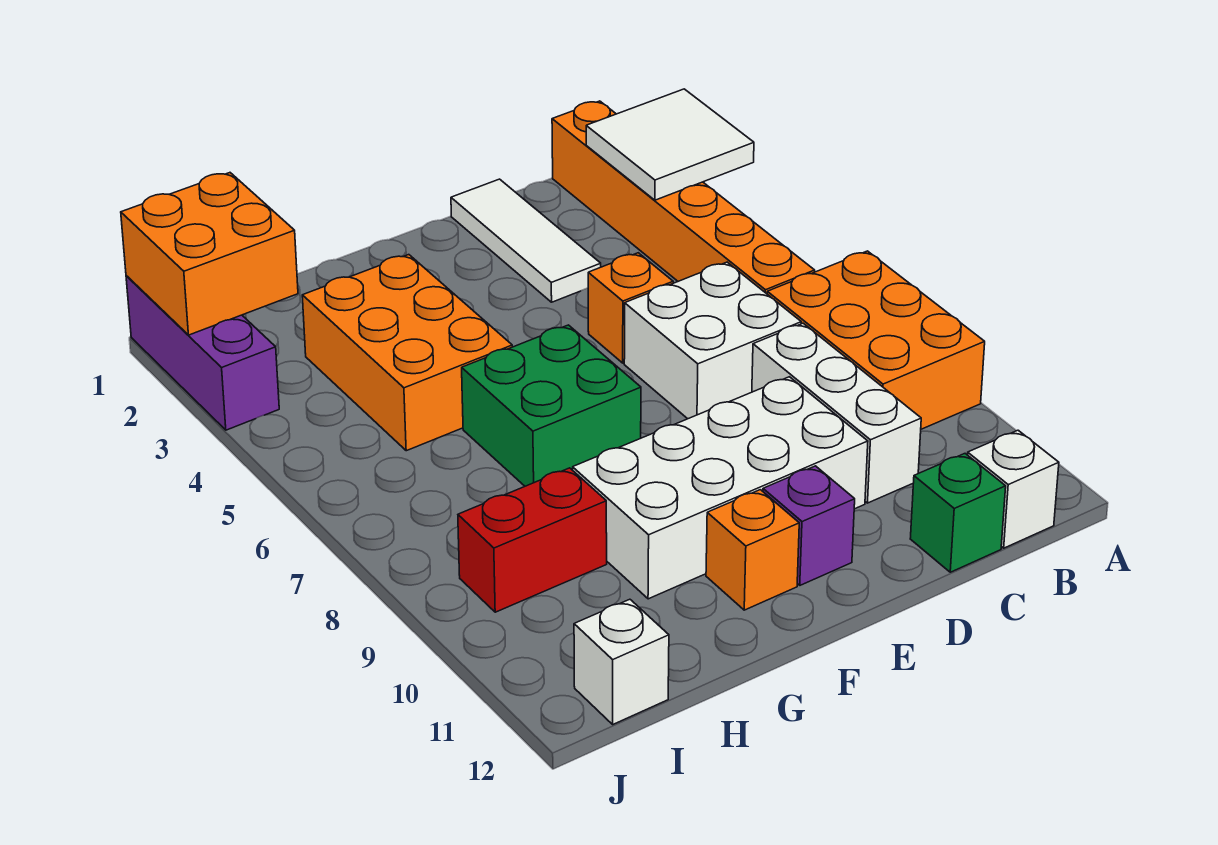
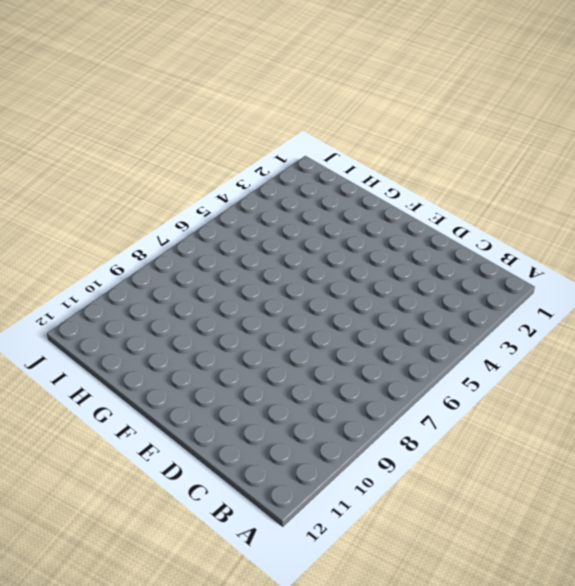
none -> orange 2x3 brick [767,251,985,429]
none -> orange 1x6 brick [552,101,815,294]
none -> white 1x1 brick [968,430,1059,548]

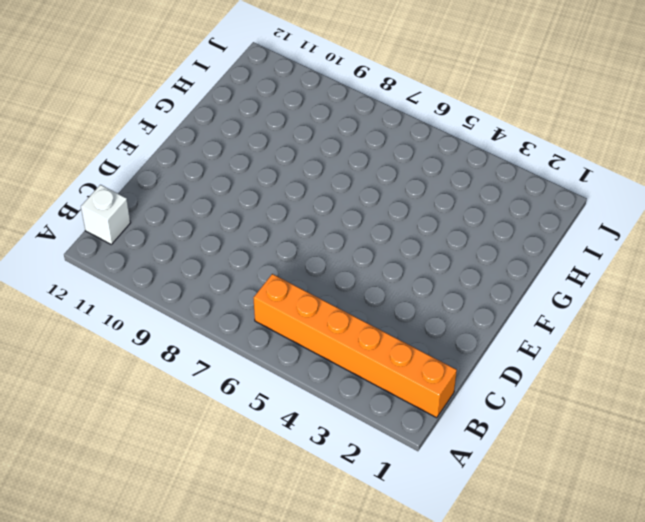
none -> orange 2x3 brick [767,251,985,429]
none -> white 2x2 brick [624,262,801,419]
none -> white 1x3 brick [752,323,921,503]

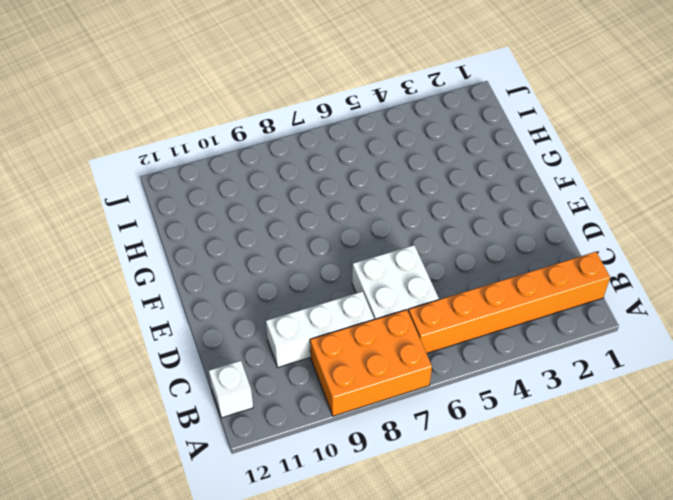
none -> green 1x1 brick [910,454,1006,572]
none -> white 1x3 tile [451,179,601,302]
none -> orange 1x1 brick [588,253,673,363]

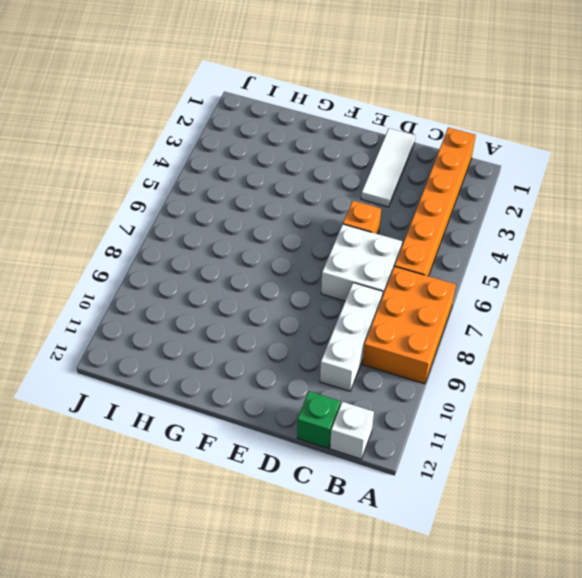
none -> white 2x4 brick [573,377,868,599]
none -> purple 1x1 brick [763,466,855,585]
none -> green 2x2 brick [462,325,641,486]

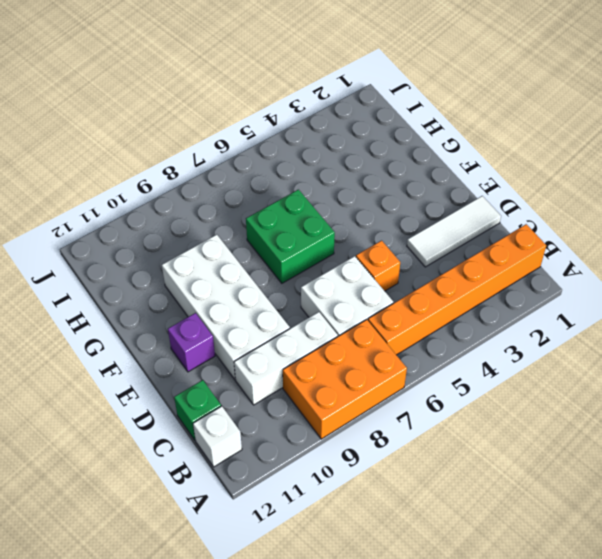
none -> orange 1x1 brick [706,490,799,610]
none -> orange 2x3 brick [302,255,512,451]
none -> red 1x2 brick [458,468,607,612]

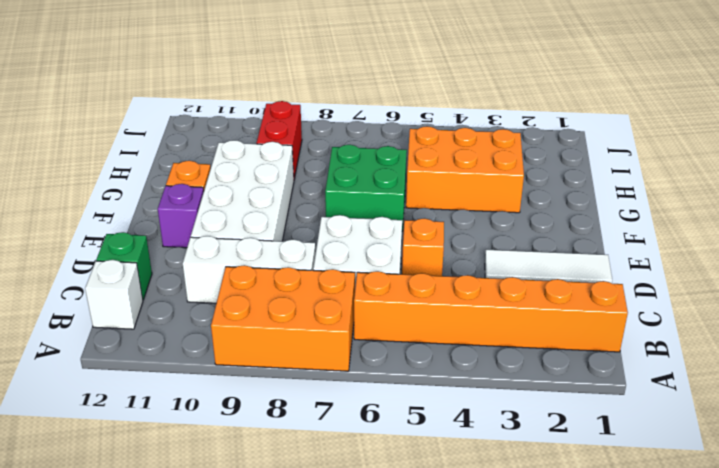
none -> white 1x1 brick [574,599,669,724]
none -> purple 1x3 brick [126,276,279,430]
none -> white 2x2 tile [586,89,754,200]

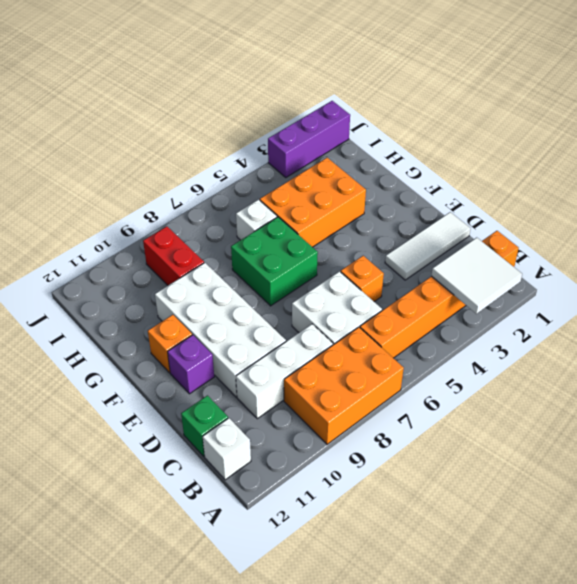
white 1x1 brick [236,200,277,240] -> white 1x1 brick moved to [574,599,669,724]
none -> orange 2x2 brick [121,173,298,335]

